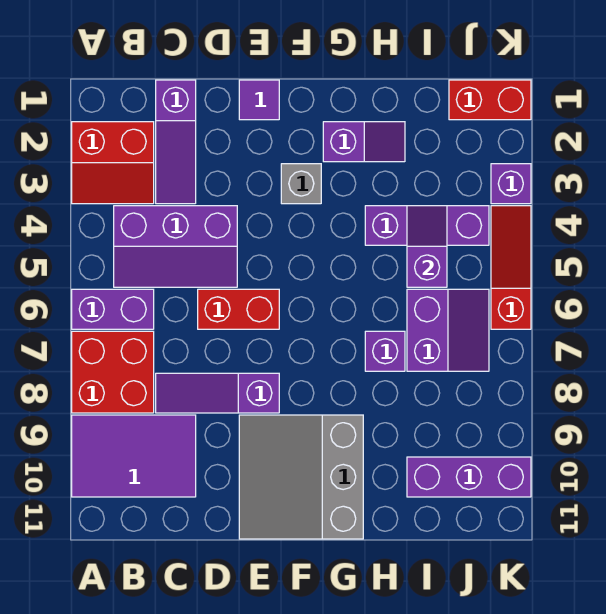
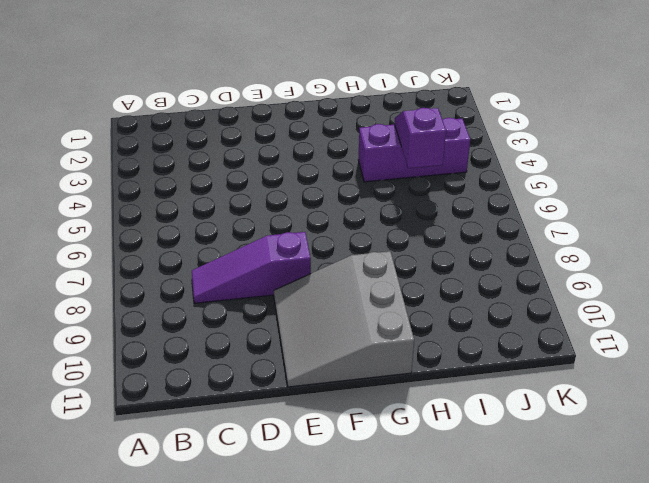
none -> red 2x2 slope [72,122,154,204]
none -> purple 1x2 brick [72,289,154,329]
none -> red 2x2 brick [72,331,154,413]

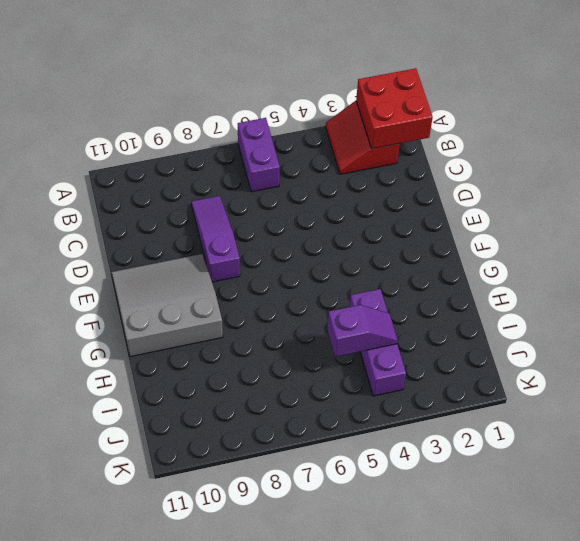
red 2x2 brick [356,68,433,149] -> red 2x2 brick moved to [72,331,154,413]
none -> purple 2x3 tile [72,415,196,497]
none -> purple 2x3 slope [114,206,237,287]
none -> purple 1x3 slope [156,80,196,204]

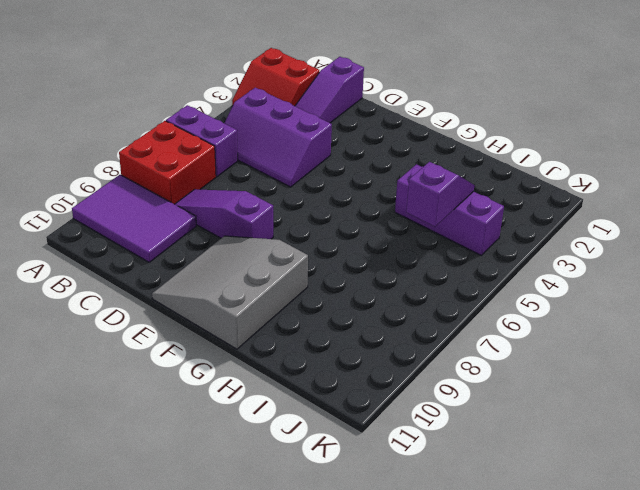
none -> red 1x2 brick [198,289,279,329]
none -> purple 1x1 tile [239,80,279,120]
none -> grey 1x1 brick [281,164,321,204]

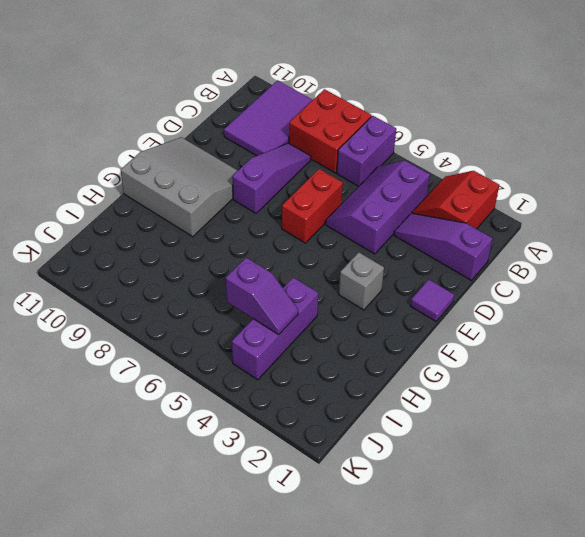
none -> purple 1x2 slope [323,122,405,162]
none -> purple 1x1 brick [365,331,405,371]
none -> purple 2x2 slope [407,289,489,371]

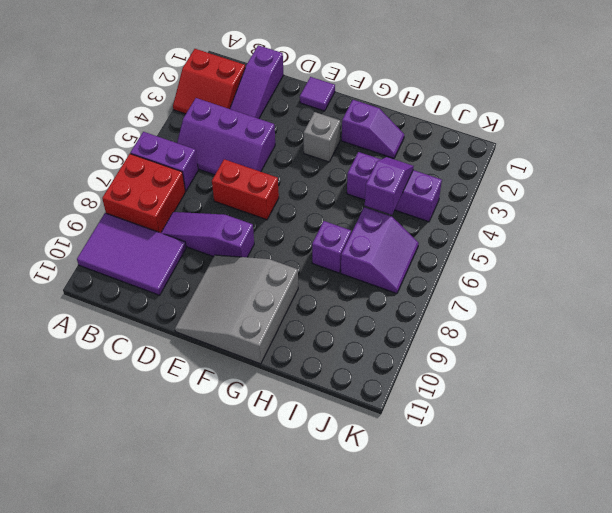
none -> purple 1x3 brick [407,457,531,497]
none -> red 1x2 brick [449,80,531,120]
none -> purple 1x1 brick [491,164,531,204]

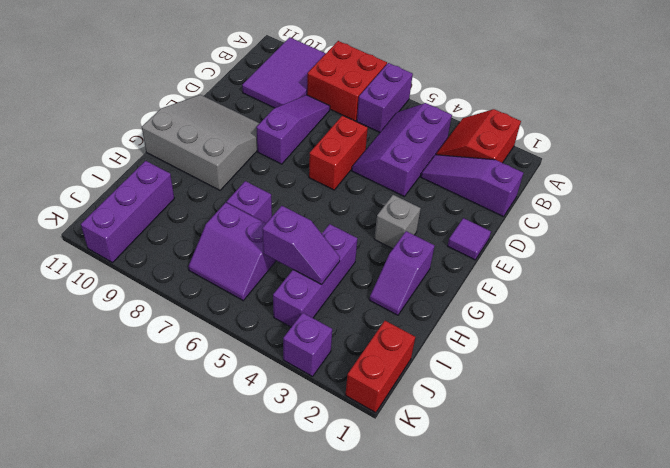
none -> red 1x3 slope [491,206,531,329]

